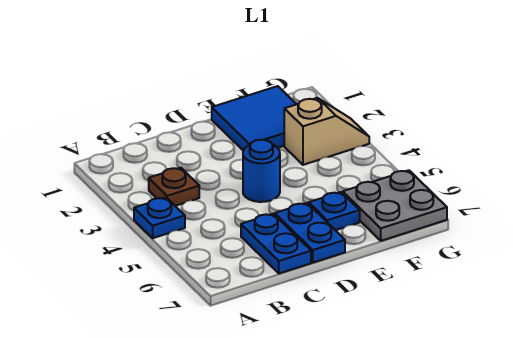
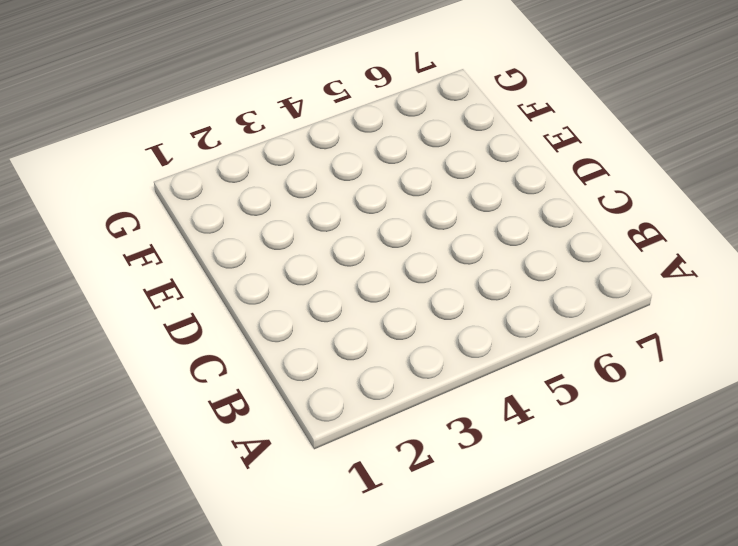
none -> blue 1x1 plate [134,197,185,238]
none -> brown 1x1 plate [149,168,199,206]

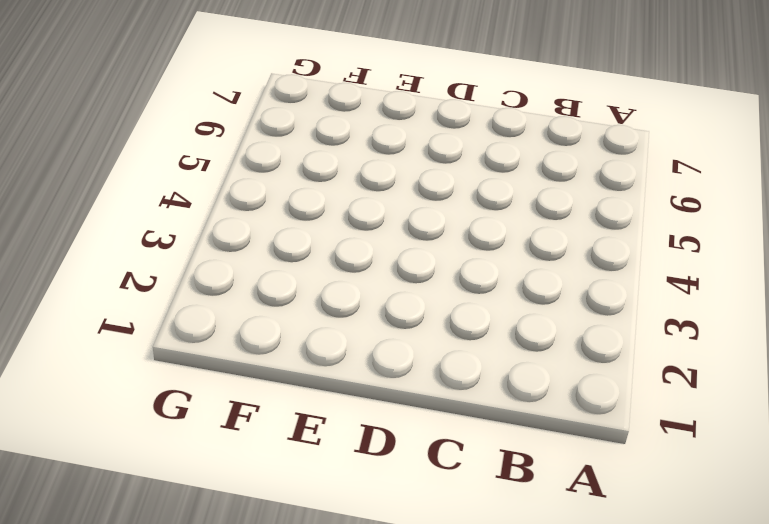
none -> blue 1x1 plate [134,197,185,238]
none -> brown 1x1 plate [149,168,199,206]

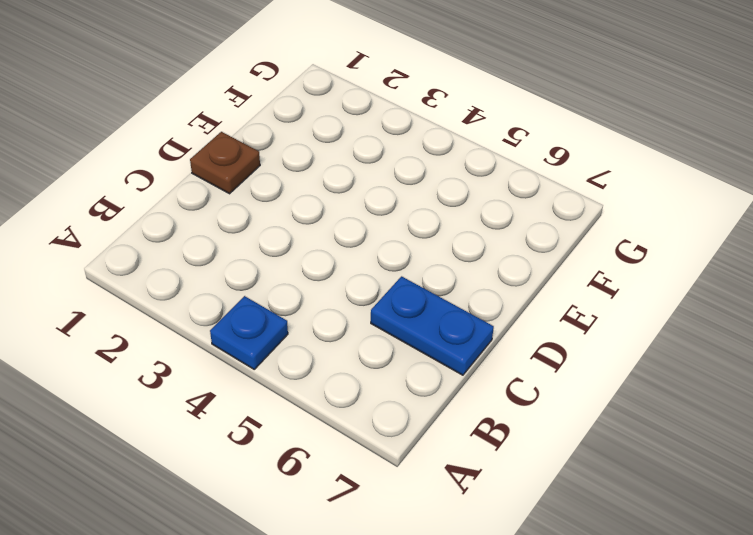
brown 1x1 plate [190,132,260,194] -> brown 1x1 plate moved to [149,168,199,206]
none -> blue 1x1 round brick [243,140,280,202]
none -> blue 1x2 plate [275,203,345,263]

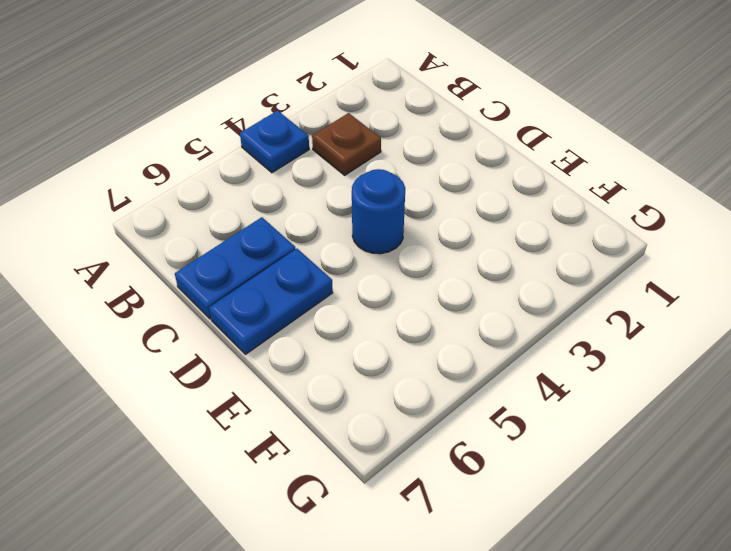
none -> blue 2x2 tile [212,86,297,151]
none -> blue 1x1 plate [309,192,360,230]

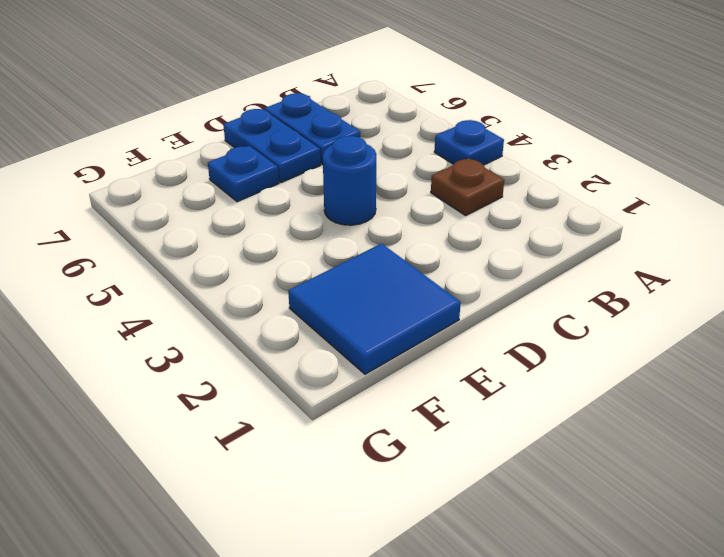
none -> tan 1x2 slope [284,98,369,165]
none -> grey 2x2 plate [343,170,447,241]

